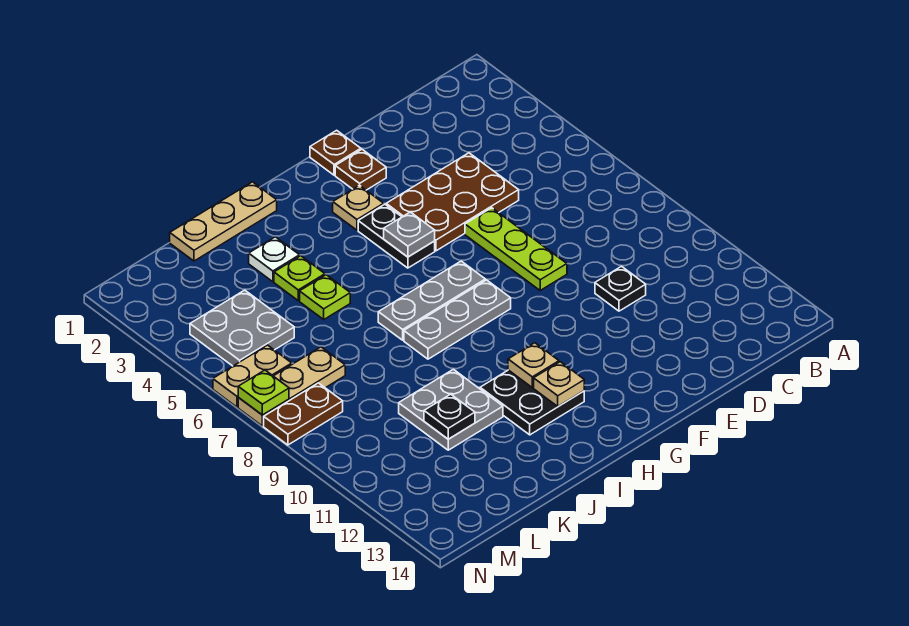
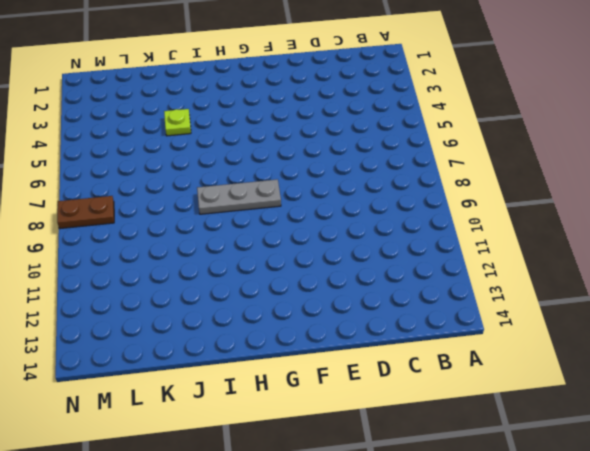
none -> brown 2x3 plate [386,153,519,251]
none -> black 1x1 plate [595,266,646,311]
none -> lime 1x3 plate [465,208,567,290]

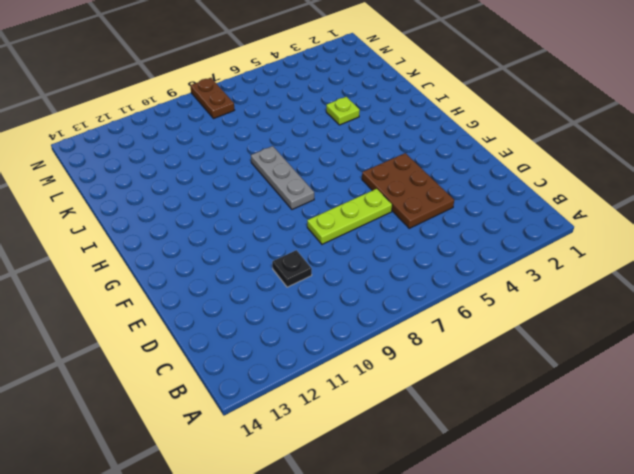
none -> brown 1x1 plate [310,130,361,175]
none -> brown 1x1 plate [335,150,386,190]
none -> tan 1x1 plate [333,185,384,230]

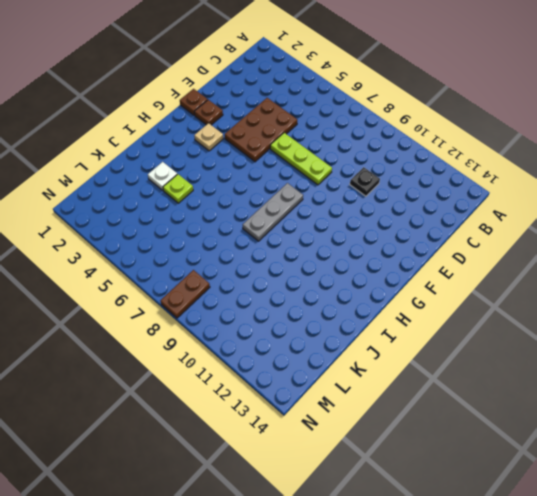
none -> black 1x2 plate [358,204,435,268]
none -> grey 1x3 plate [378,261,485,340]
none -> black 2x2 plate [480,370,584,435]

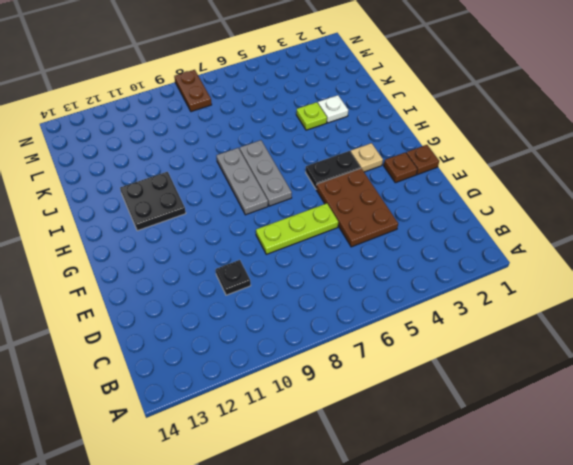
none -> tan 1x3 plate [170,182,277,261]
none -> lime 1x1 plate [300,275,350,319]
none -> grey 2x2 plate [399,369,503,450]

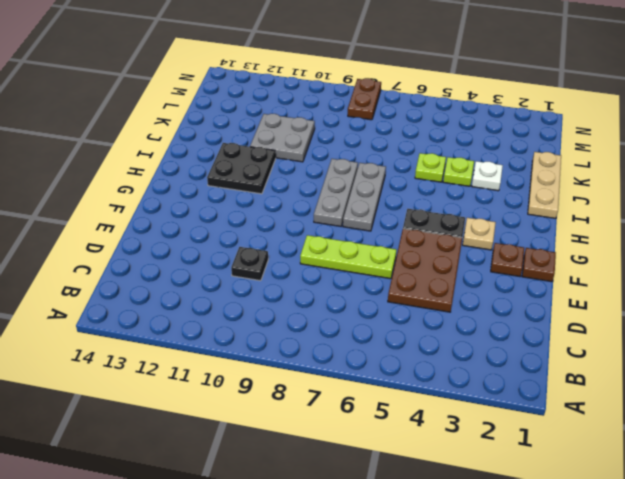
none -> grey 2x2 plate [190,290,294,366]
none -> tan 1x3 plate [238,347,345,426]
none -> tan 1x2 plate [213,345,292,407]

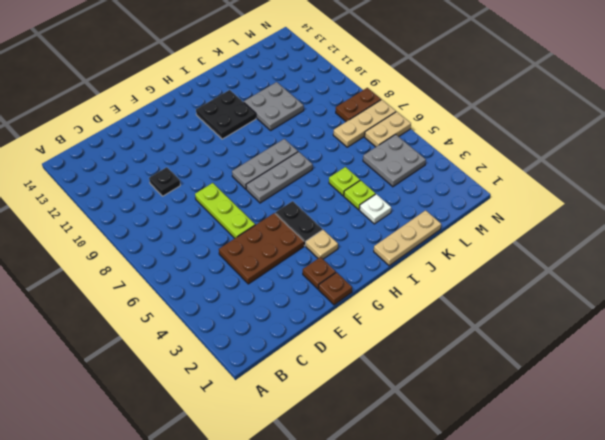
none -> grey 1x1 plate [384,212,435,257]
none -> tan 1x1 plate [508,343,559,388]
none -> tan 1x1 plate [534,362,584,406]

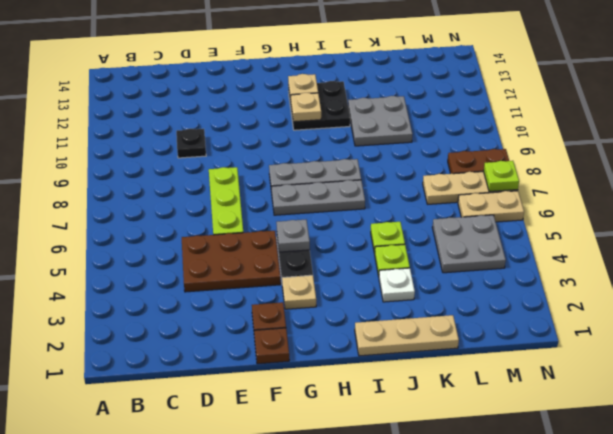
none -> black 1x1 plate [424,394,475,439]

